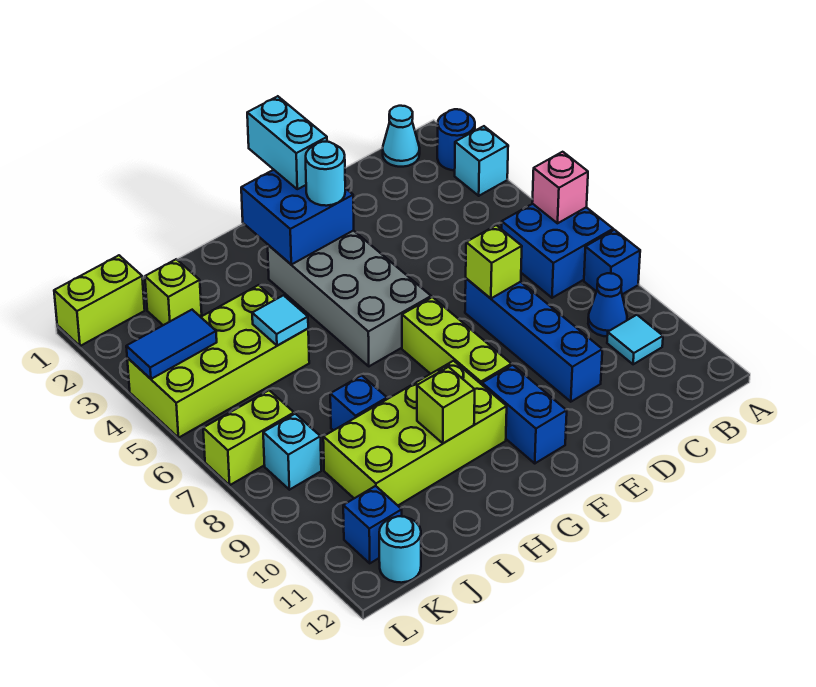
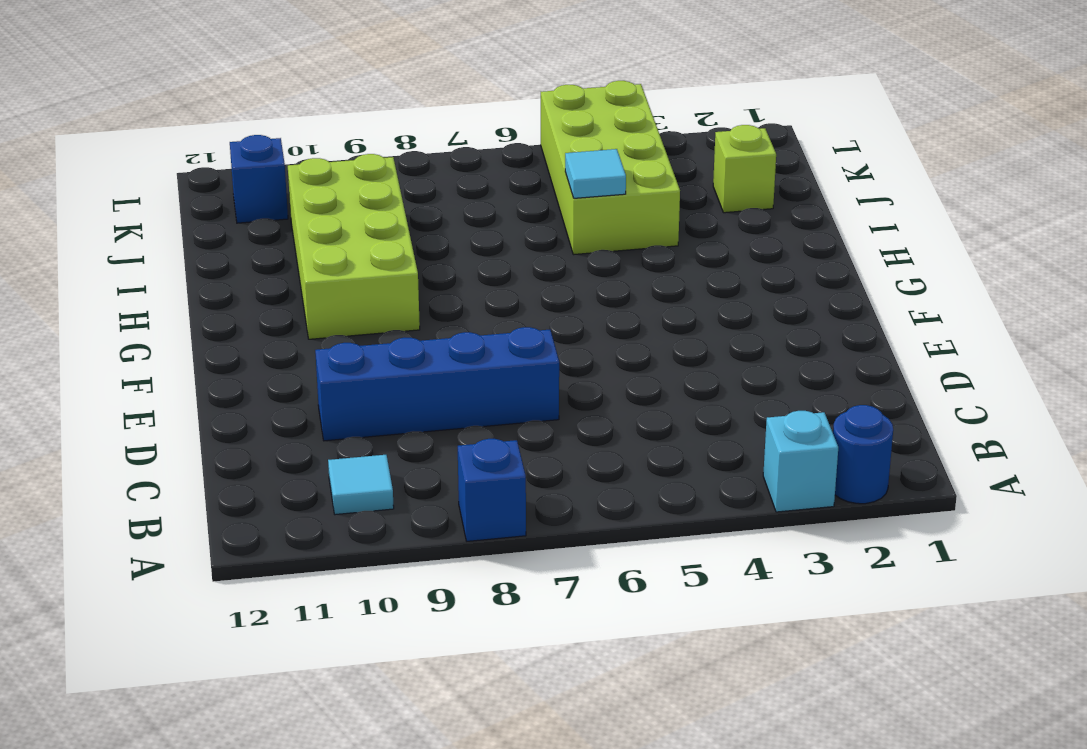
none -> blue 2x2 brick [502,204,613,298]
none -> cyan 1x1 cone [383,106,420,167]
none -> blue 1x1 cone [588,273,627,336]

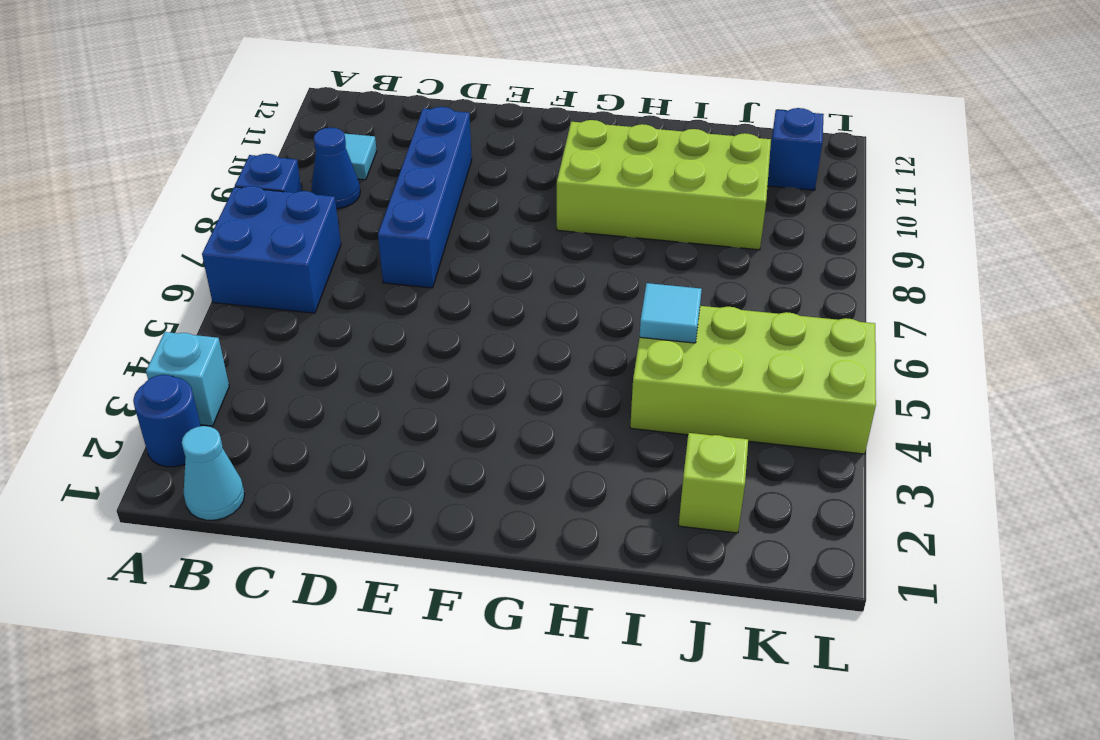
none -> grey 2x4 brick [268,230,431,366]
none -> lime 1x3 brick [402,297,511,384]
none -> blue 1x2 brick [482,365,567,463]

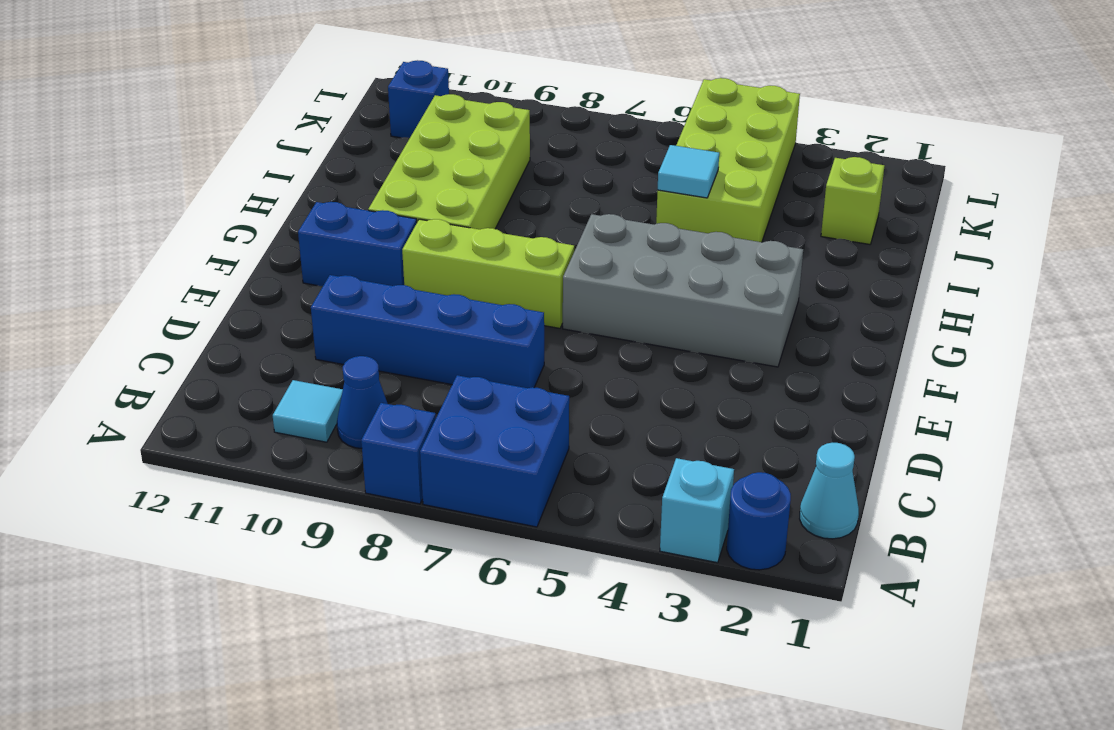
none -> blue 1x1 brick [330,375,387,430]
none -> lime 1x2 brick [54,255,145,346]
none -> lime 1x2 brick [203,390,294,485]

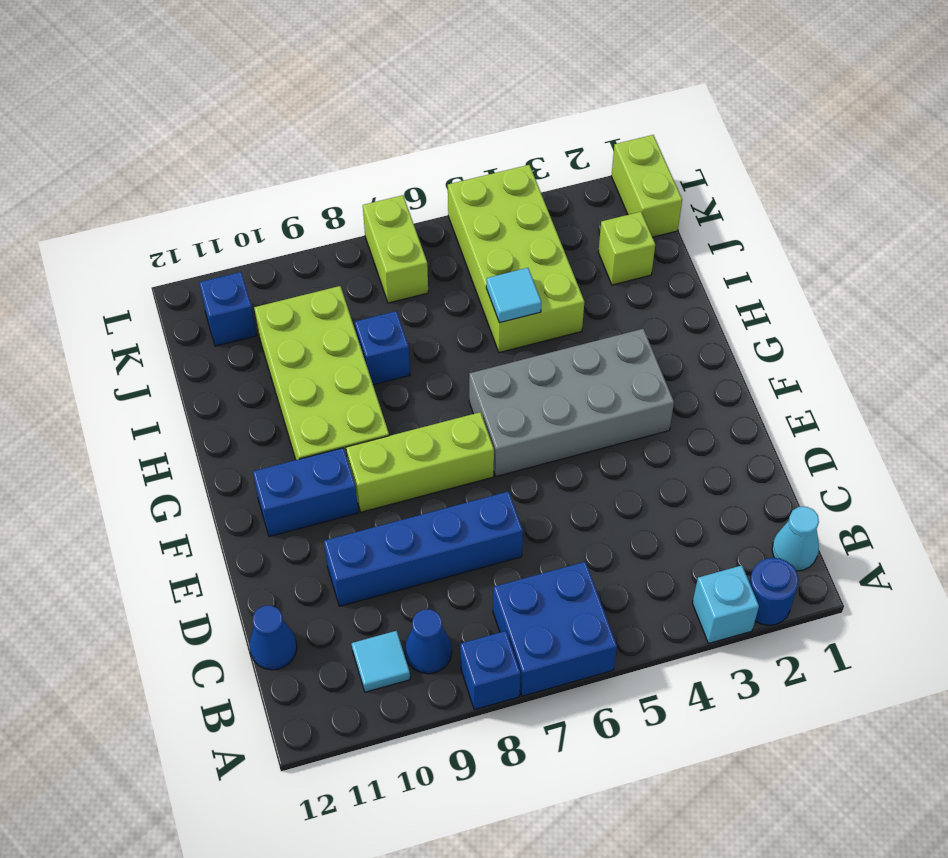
blue 1x1 cone [249,606,297,670] -> none
none -> cyan 1x1 brick [263,414,321,490]
none -> cyan 1x1 round brick [379,516,421,583]
none -> pink 1x1 brick [532,152,588,223]

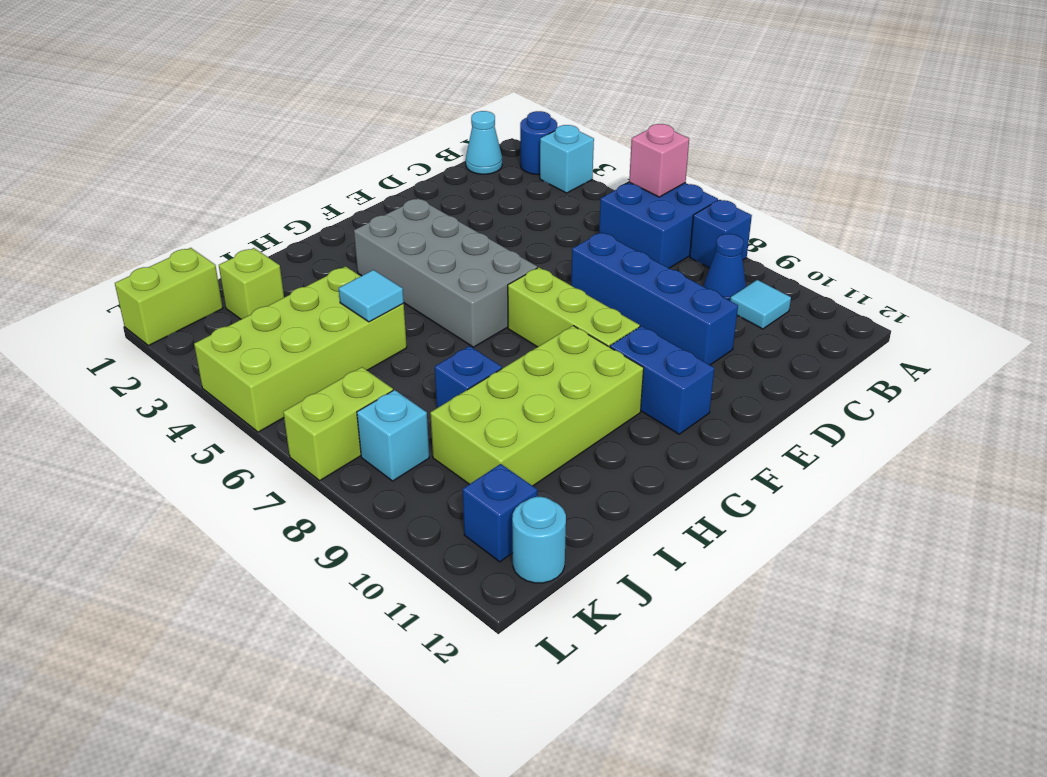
none -> lime 1x1 brick [466,225,522,298]
none -> blue 2x2 brick [241,170,354,265]
none -> lime 1x1 brick [417,367,475,443]

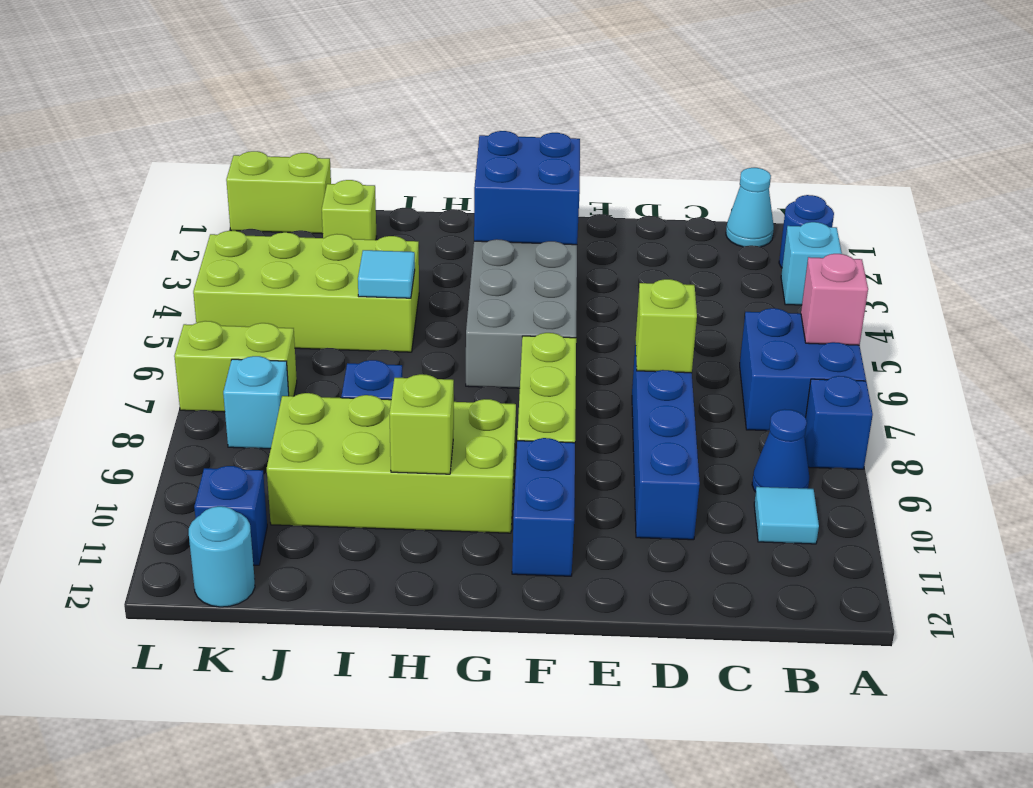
none -> blue 1x2 tile [126,310,217,379]
none -> cyan 1x2 brick [247,96,327,189]
none -> cyan 1x1 round brick [306,142,345,206]

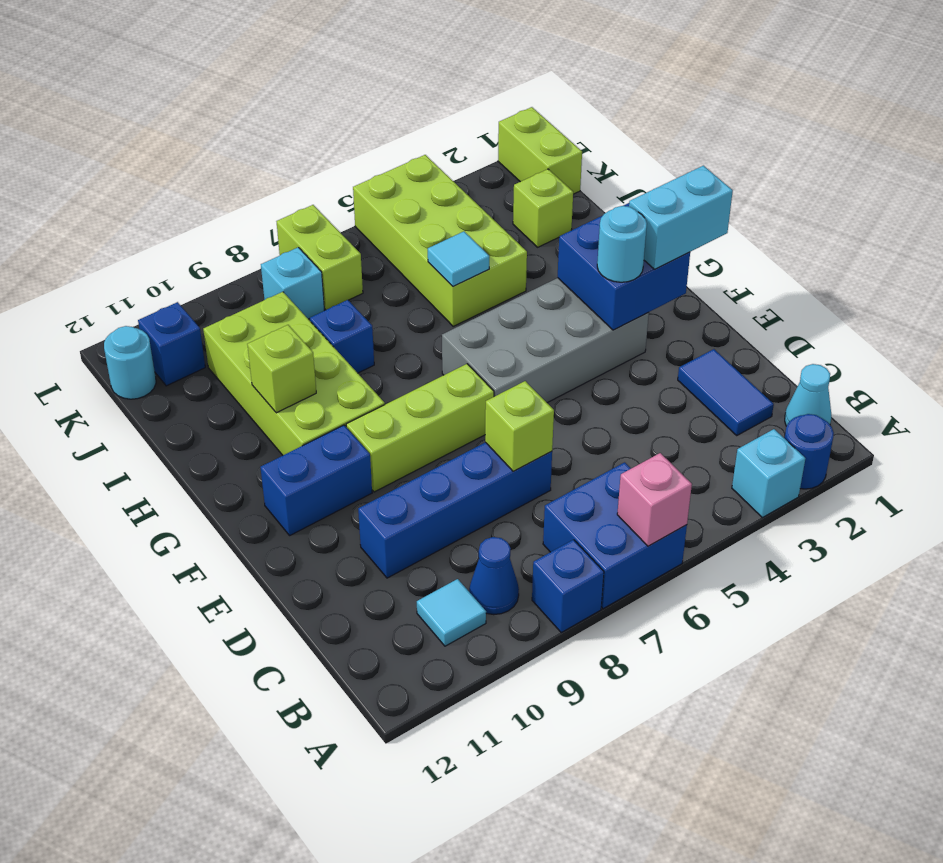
blue 1x2 tile [678,349,774,435] -> blue 1x2 tile moved to [126,310,217,379]

